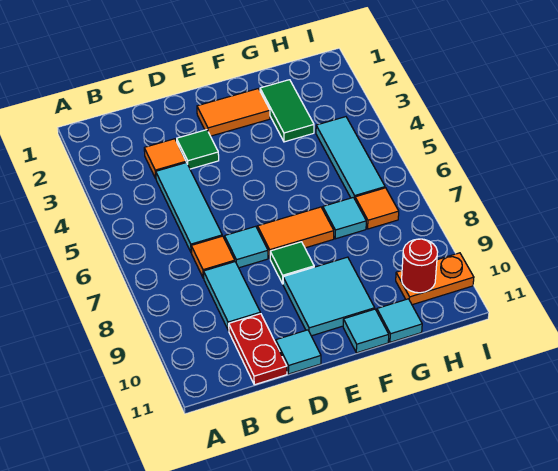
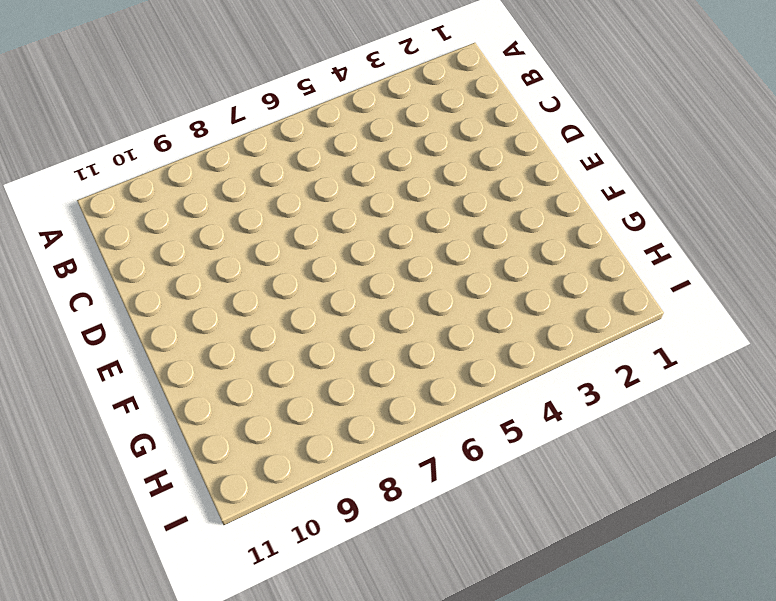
none -> orange 1x1 tile [144,139,186,178]
none -> cyan 1x3 tile [156,162,222,253]
none -> orange 1x1 tile [191,236,235,278]

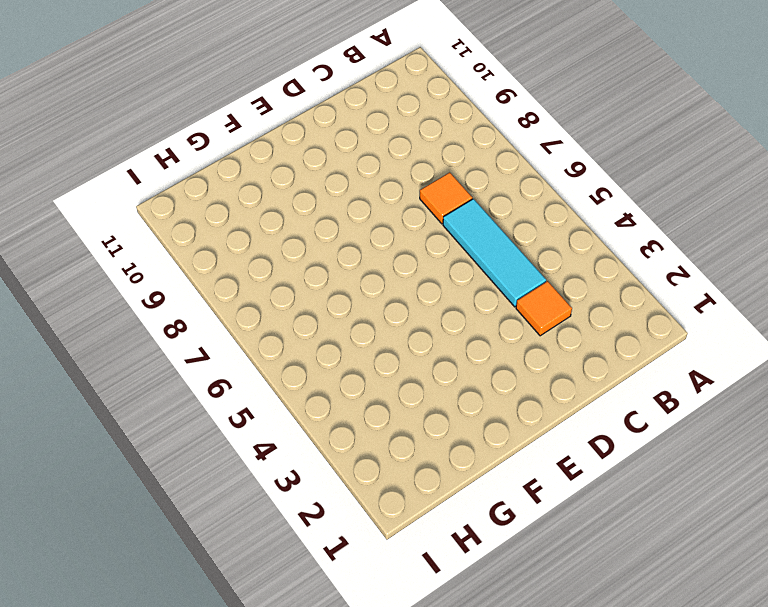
none -> cyan 1x2 tile [204,262,260,331]
none -> red 1x2 plate [229,314,287,385]
none -> green 1x1 tile [177,130,219,169]

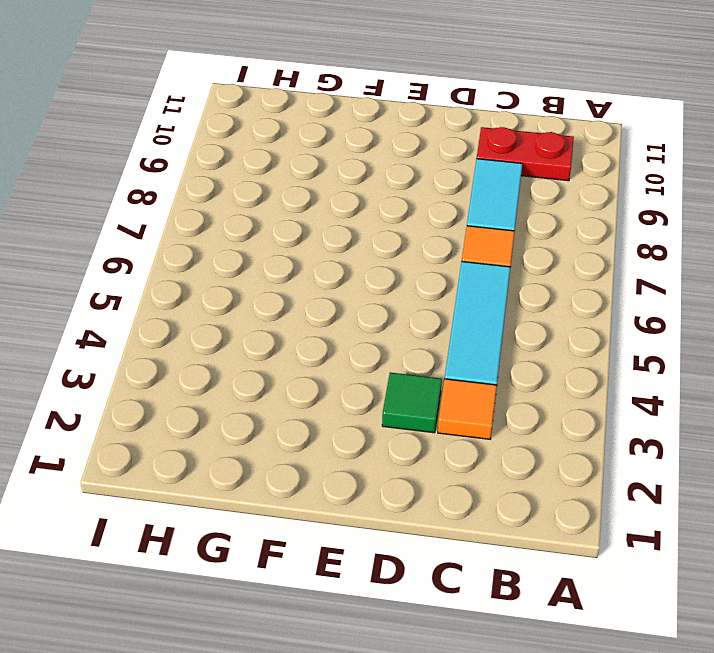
red 1x2 plate [477,127,574,181] -> red 1x2 plate turned to [229,314,287,385]
none -> cyan 1x1 tile [225,226,268,268]
none -> cyan 1x1 tile [276,330,321,374]
none -> orange 1x2 tile [197,89,270,136]

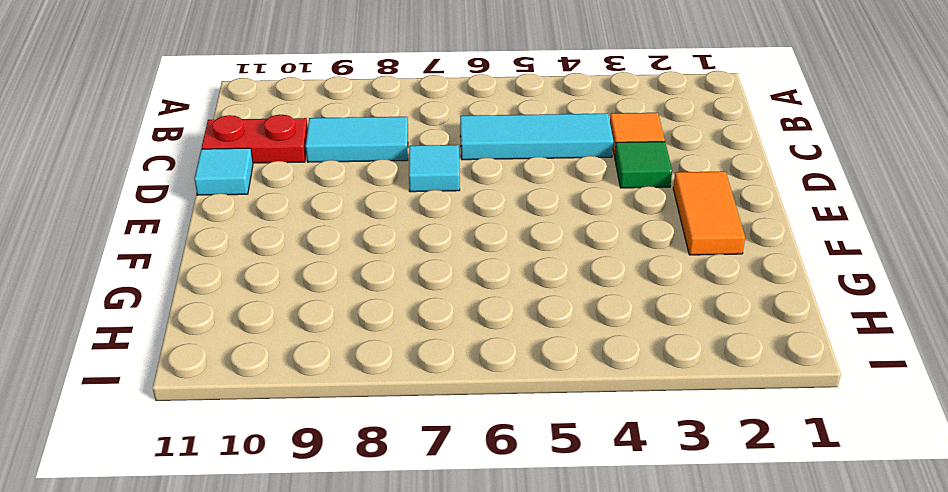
none -> orange 1x1 tile [191,236,235,278]
none -> orange 1x2 tile [258,207,334,258]
none -> green 1x1 tile [270,242,314,284]

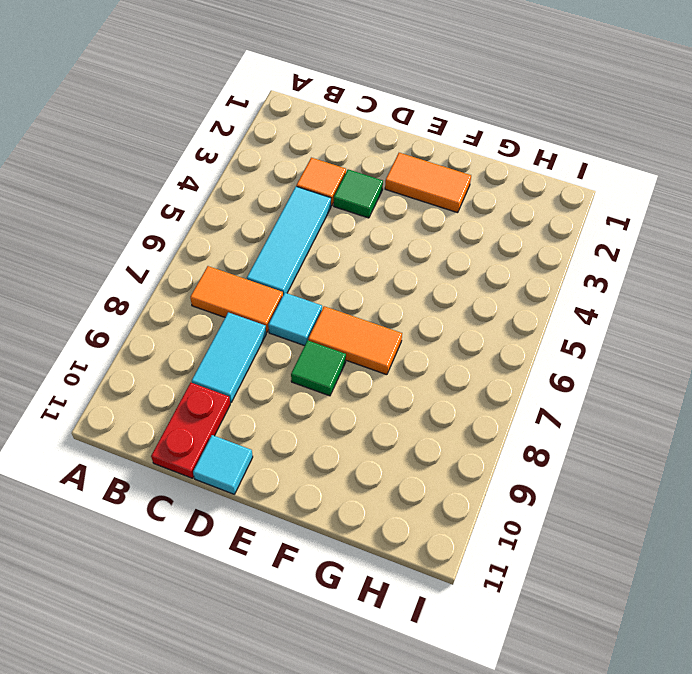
orange 1x2 tile [190,266,283,332] -> orange 1x1 tile [191,236,235,278]
none -> cyan 2x2 tile [283,257,375,336]
none -> cyan 1x1 tile [343,309,389,353]
none -> green 1x2 tile [260,80,314,142]

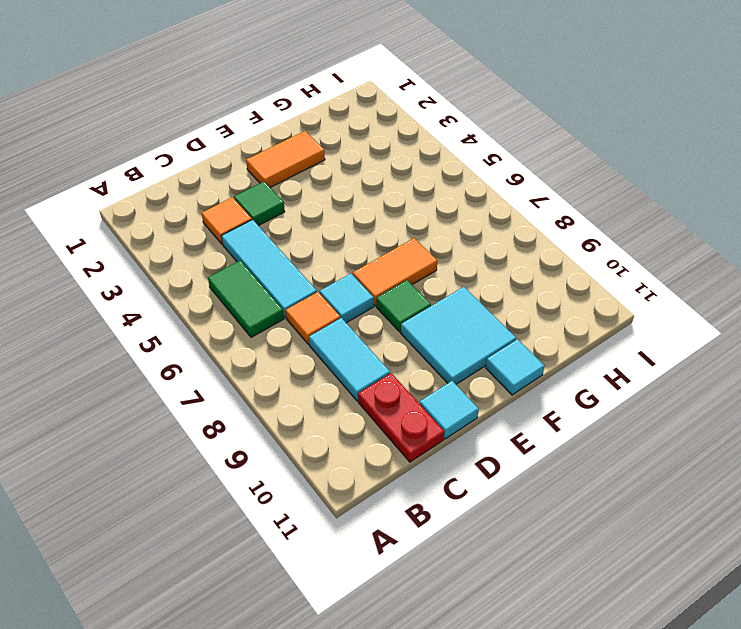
green 1x2 tile [208,261,284,337] -> green 1x2 tile moved to [260,80,314,142]
none -> cyan 1x1 tile [323,197,366,239]
none -> cyan 1x1 tile [377,299,422,342]
none -> cyan 1x3 tile [316,117,385,199]

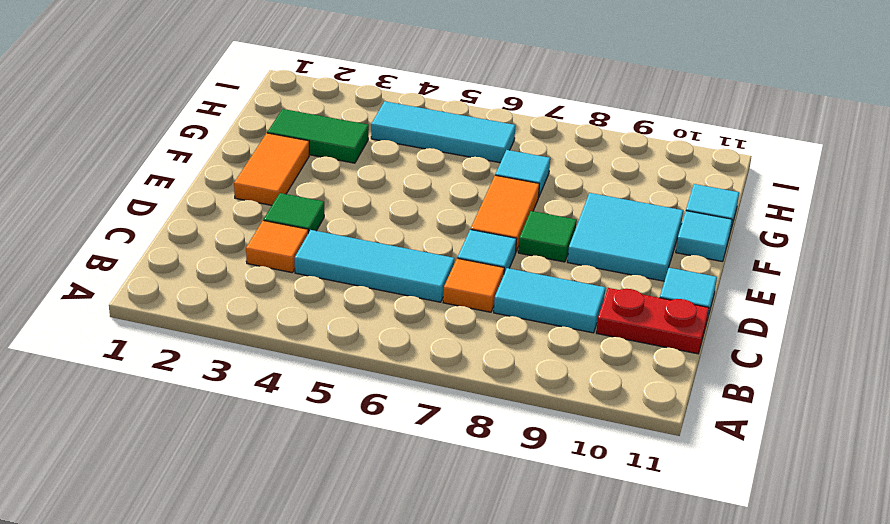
none -> orange 1x1 tile [355,188,399,229]
none -> orange 1x2 plate [396,253,474,305]
none -> red 1x1 round brick [402,239,438,293]

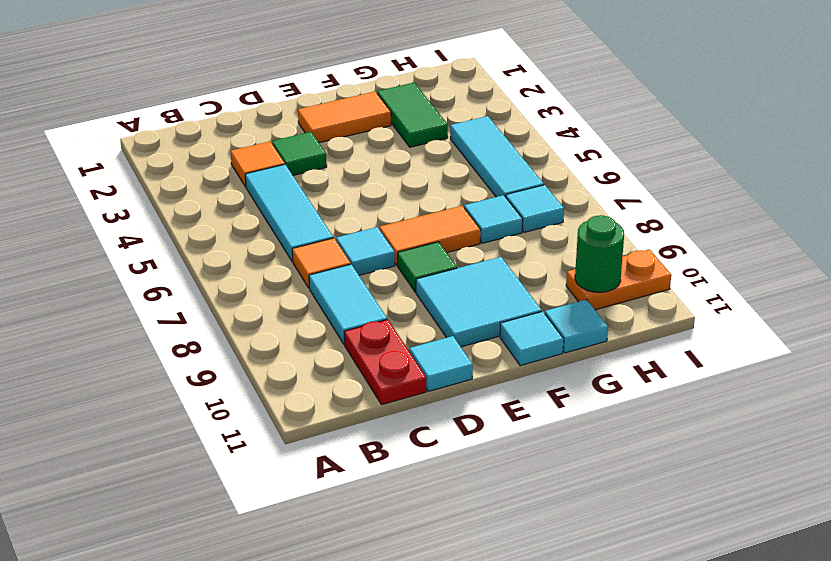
cyan 1x1 tile [506,185,564,232] -> orange 1x1 tile [355,188,399,229]
green 1x1 round brick [575,215,624,292] -> red 1x1 round brick [402,239,438,293]

